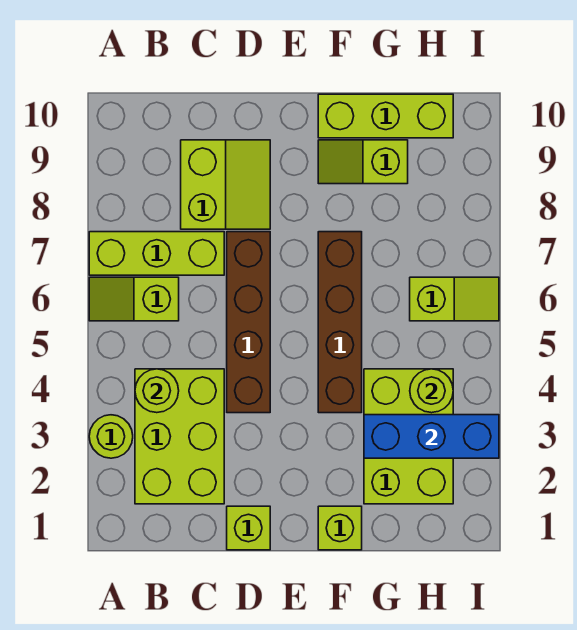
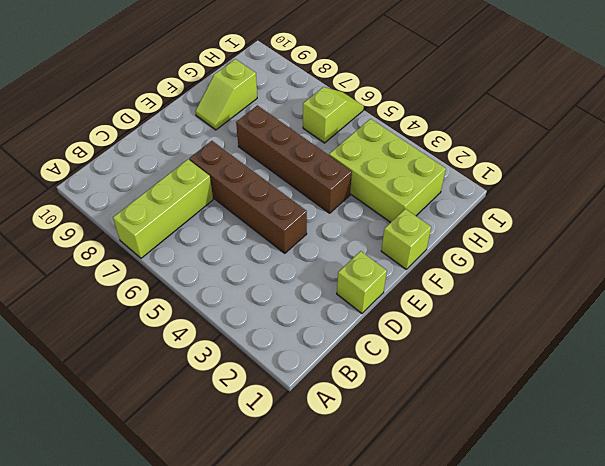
none -> lime 1x1 round brick [89,415,133,458]
none -> lime 1x2 slope [89,277,179,321]
none -> lime 2x3 brick [135,369,224,504]

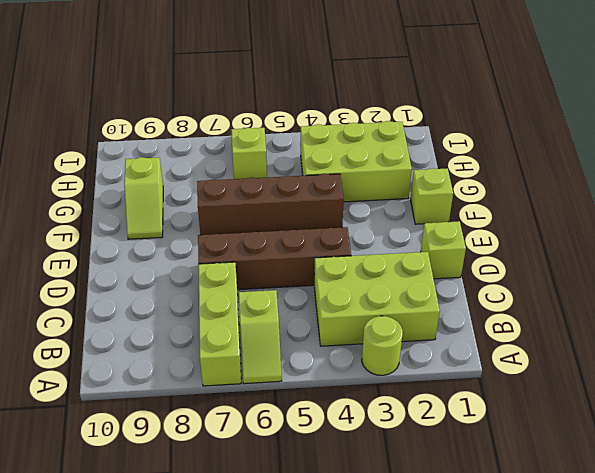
none -> lime 2x2 slope [181,140,270,229]
none -> lime 1x3 brick [318,94,453,138]
none -> lime 1x1 round brick [135,369,179,413]

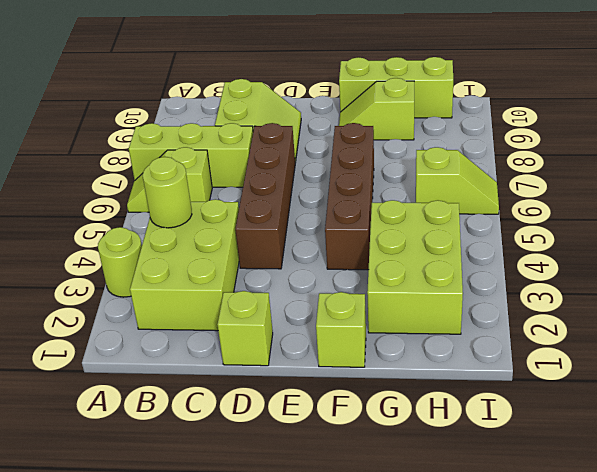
none -> blue 1x3 brick [364,415,499,458]
none -> lime 1x1 round brick [410,369,453,413]

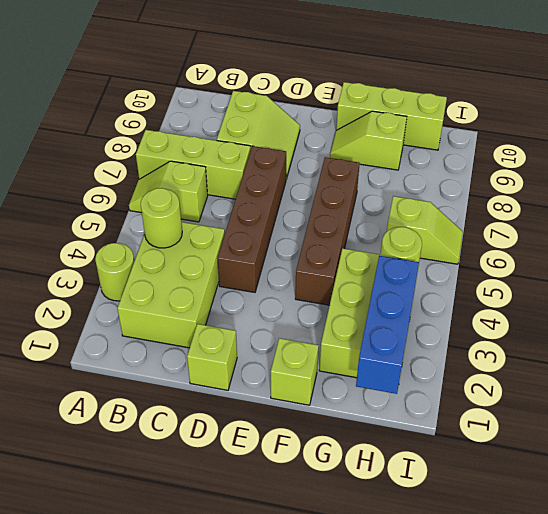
blue 1x3 brick [356,256,419,394] -> blue 1x3 brick turned to [364,415,499,458]

